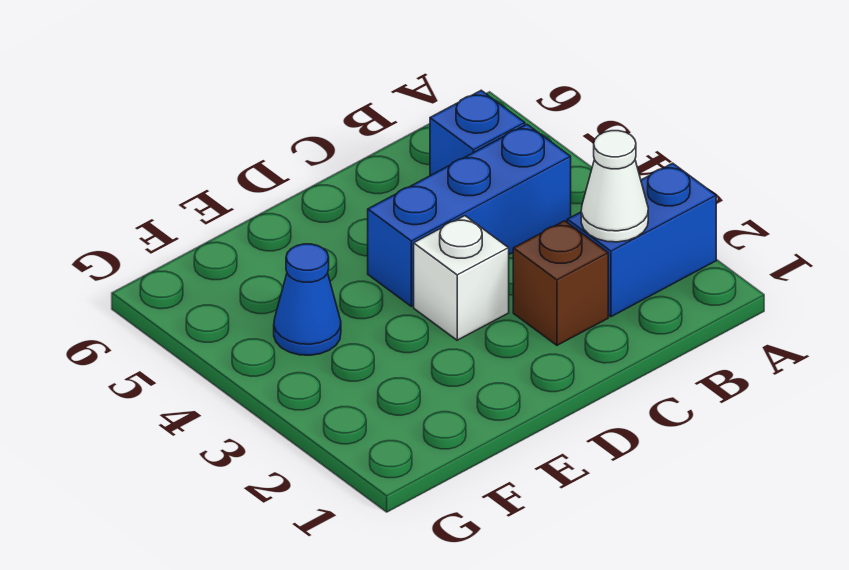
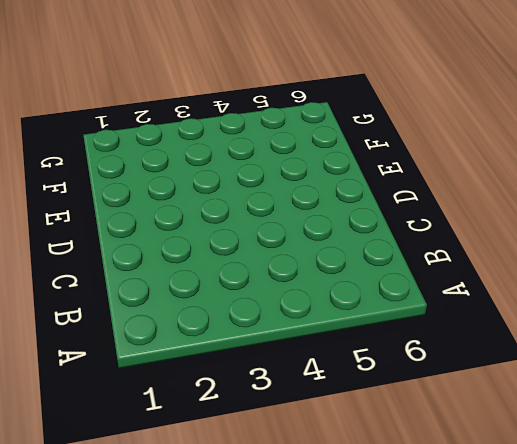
none -> blue 1x2 brick [567,163,716,317]
none -> blue 1x3 brick [368,124,571,306]

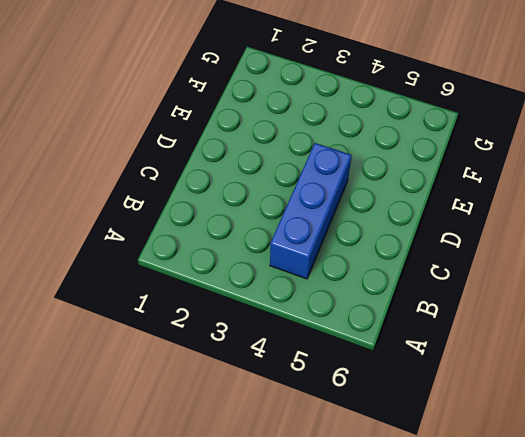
none -> blue 1x2 brick [567,163,716,317]
none -> blue 1x1 brick [430,90,525,176]

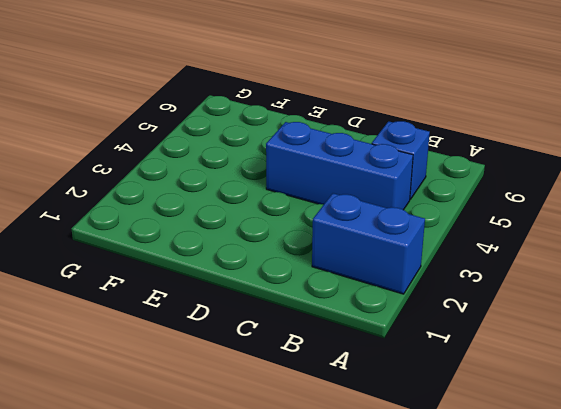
none -> brown 1x1 brick [513,221,608,345]
none -> white 1x1 brick [414,216,509,340]

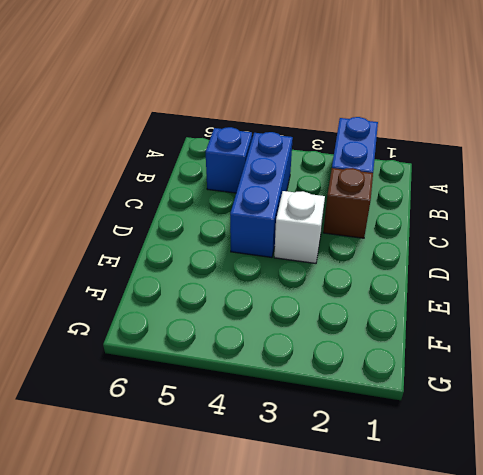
none -> blue 1x1 cone [274,244,341,355]
none -> white 1x1 cone [581,131,648,242]

